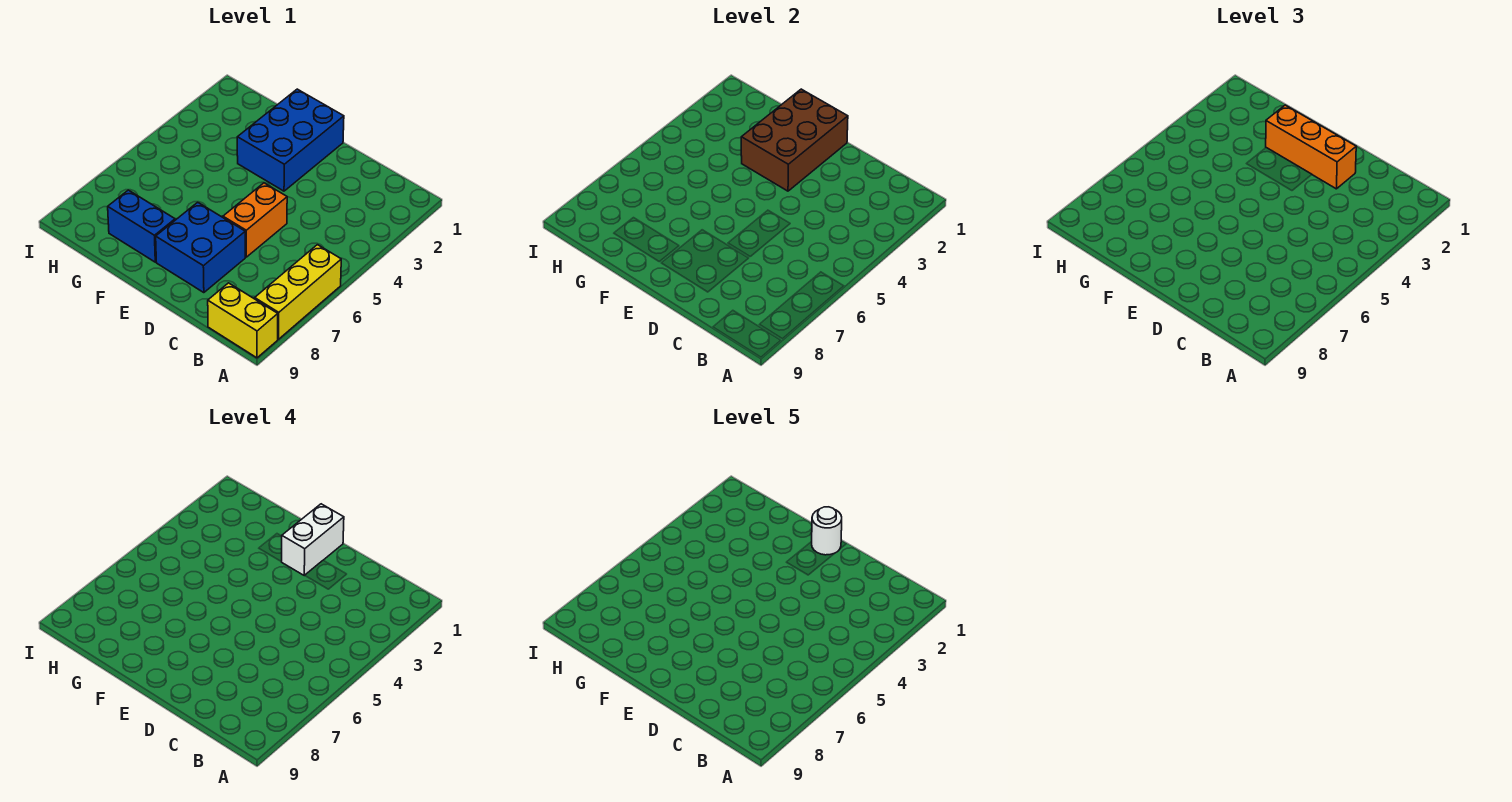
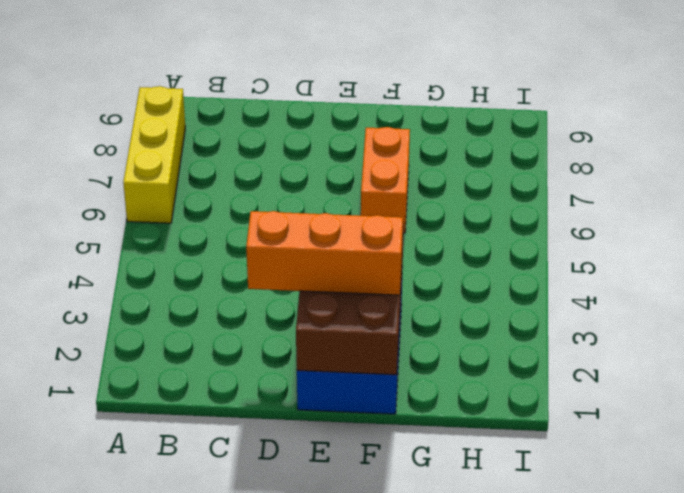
orange 1x2 brick [361,127,410,233] -> orange 1x2 brick moved to [223,183,287,257]
none -> yellow 1x2 brick [208,283,278,358]
none -> blue 2x2 brick [156,202,245,293]

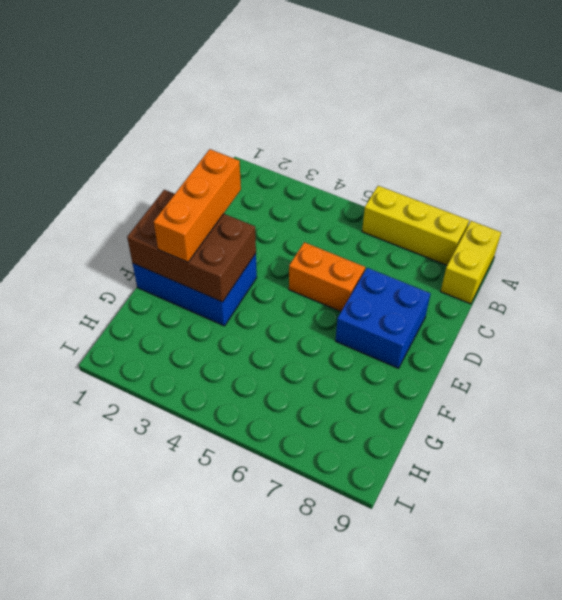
none -> blue 1x2 brick [108,190,175,262]
none -> white 1x2 brick [282,504,344,575]

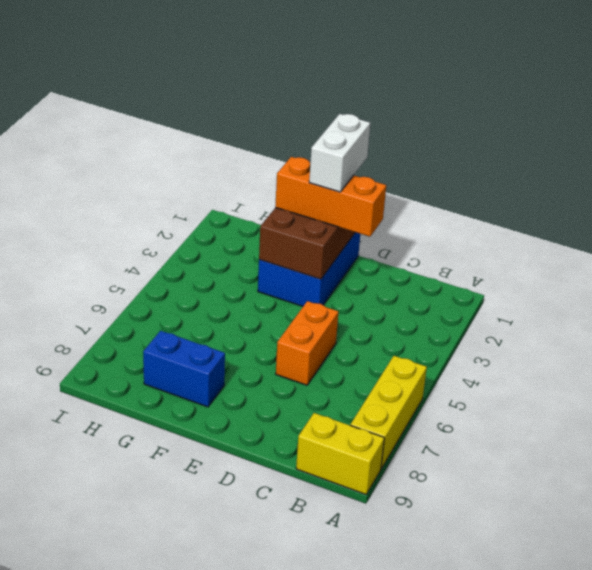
none -> blue 2x2 brick [156,202,245,293]
none -> white 1x1 round brick [812,507,842,555]

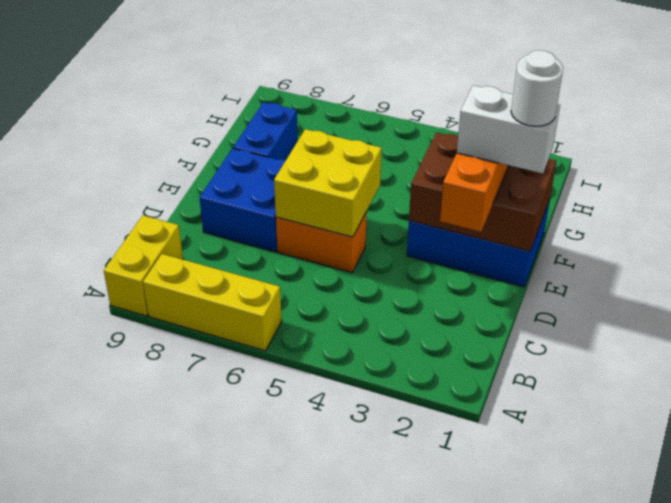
yellow 2x2 brick [274,129,382,237] -> none

